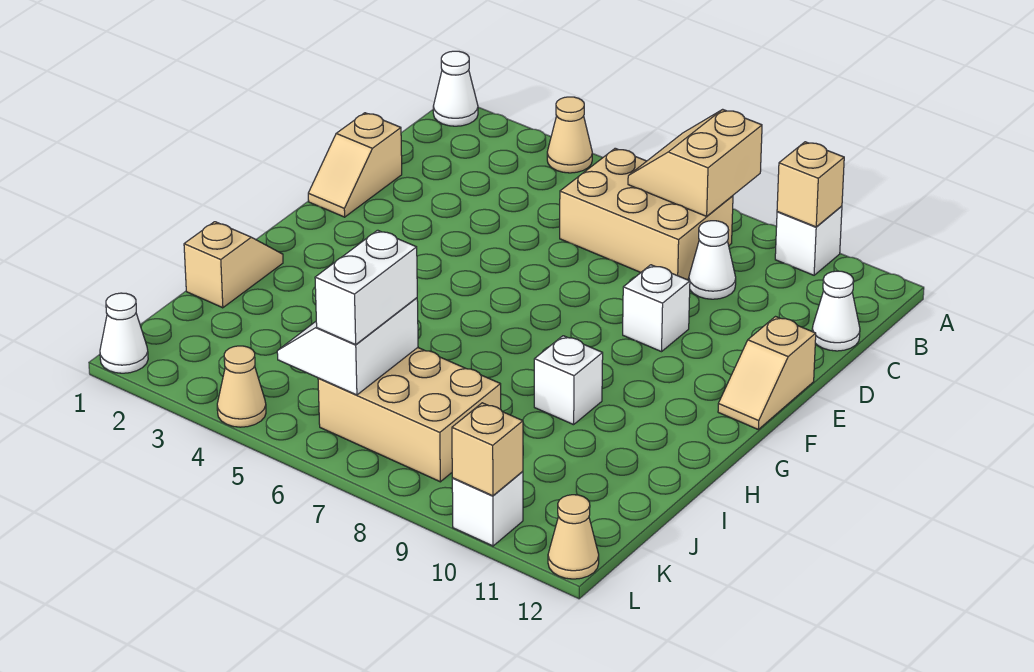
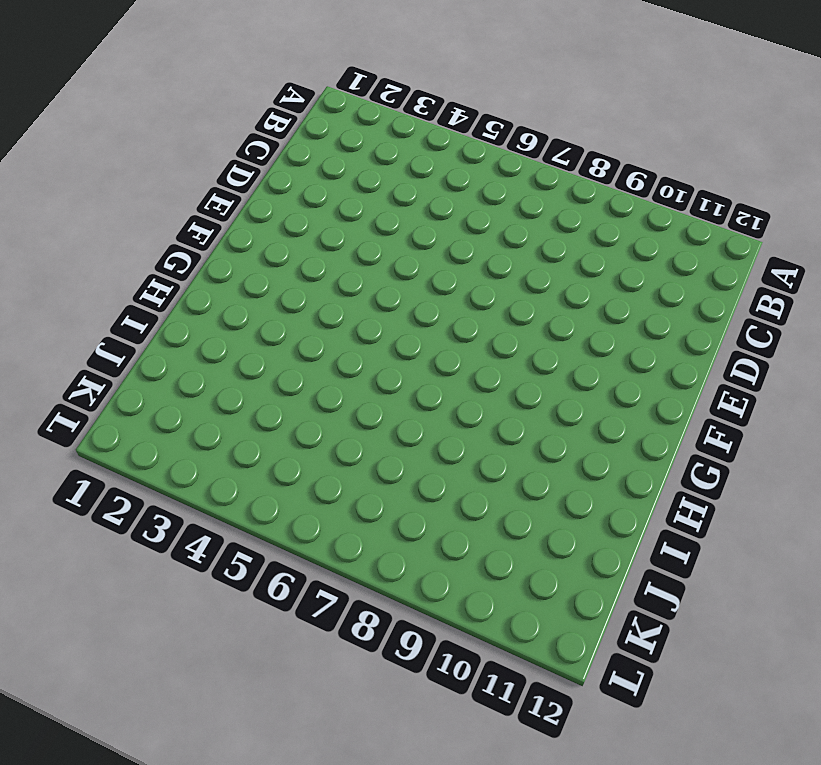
none -> white 1x1 cone [433,51,478,126]
none -> tan 1x1 cone [547,97,592,173]
none -> white 1x1 brick [775,206,842,275]

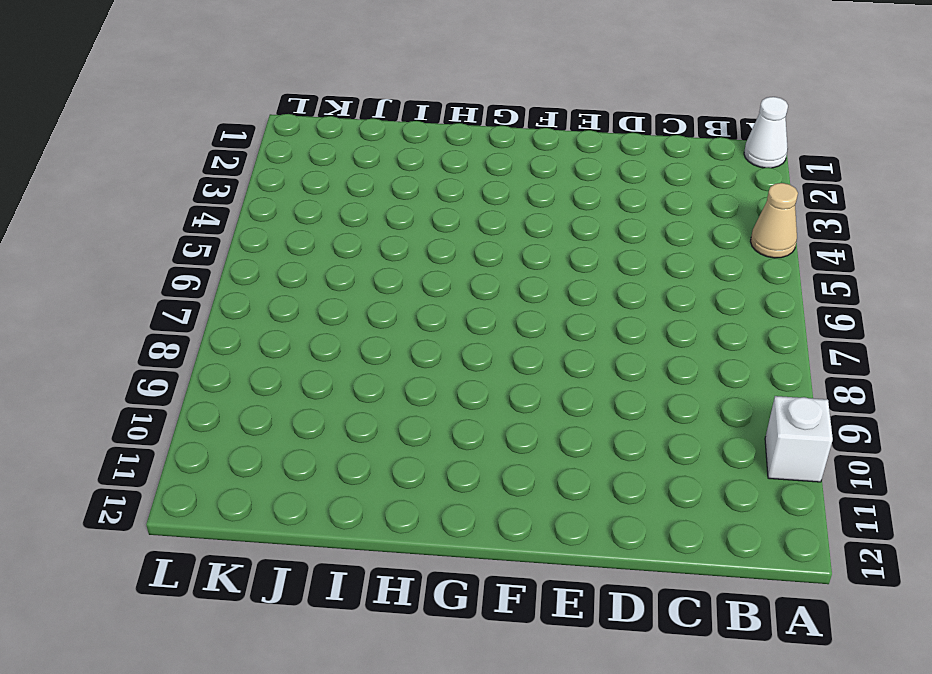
none -> tan 2x3 brick [560,148,733,280]
none -> white 1x1 cone [689,221,736,299]
none -> white 1x1 cone [812,271,860,351]

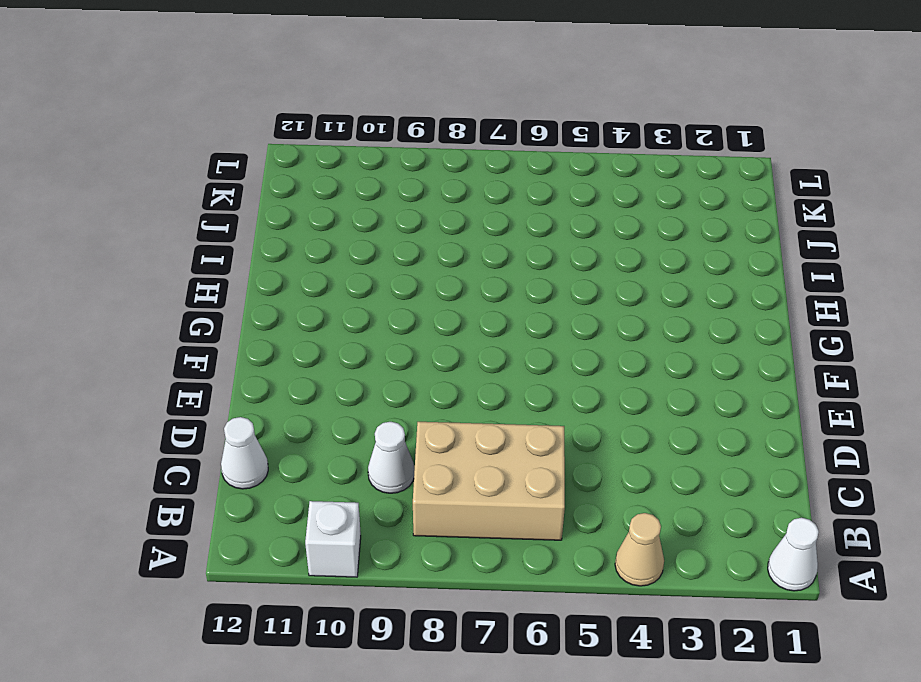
none -> tan 1x2 slope [308,113,402,217]
none -> white 1x1 brick [623,265,690,352]
none -> tan 1x2 slope [718,317,816,429]

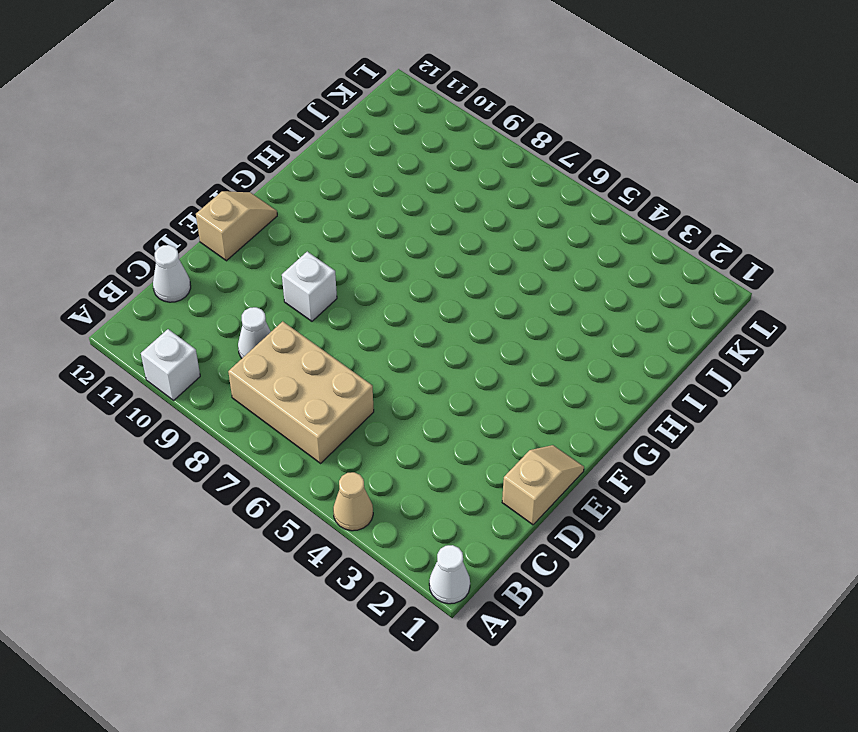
none -> tan 1x2 slope [184,222,283,308]
none -> white 1x1 brick [534,336,603,425]
none -> tan 2x3 brick [318,348,501,482]

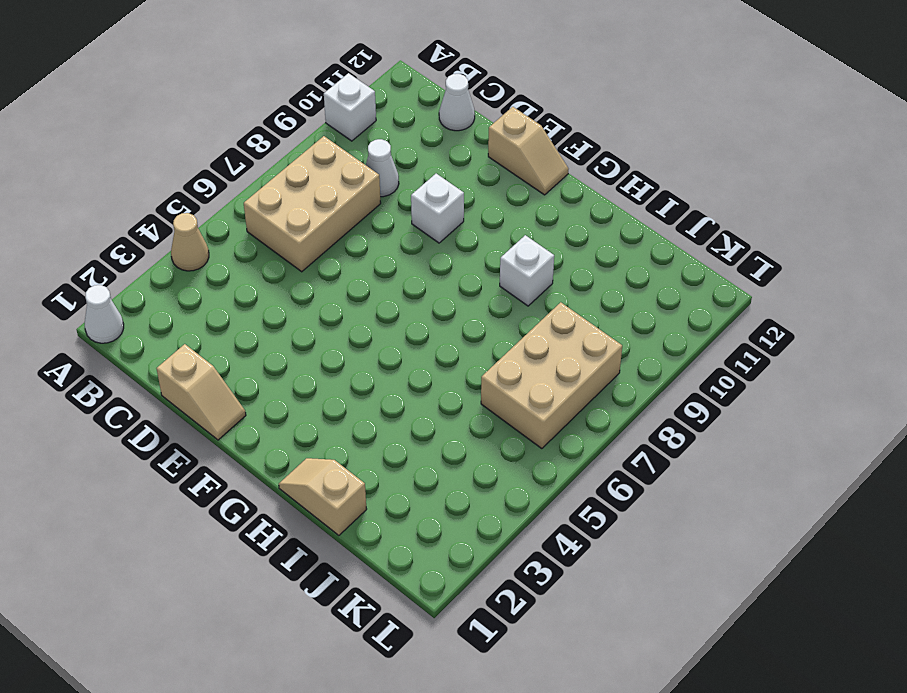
none -> white 1x1 cone [100,293,148,373]
none -> tan 1x1 cone [217,346,266,427]
none -> white 1x1 brick [452,471,523,546]

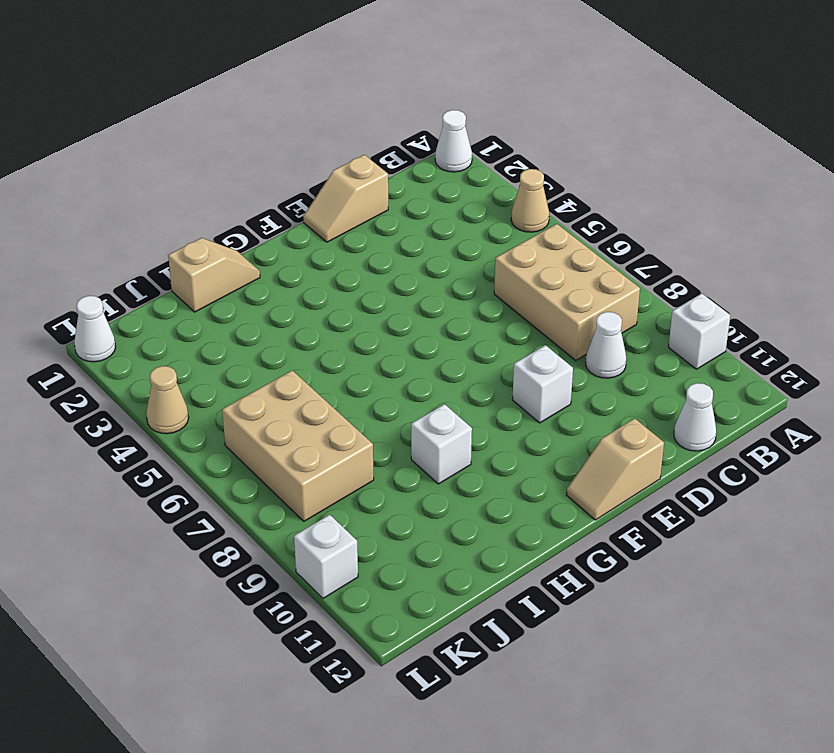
none -> tan 1x1 cone [548,495,599,579]
none -> tan 2x2 slope [628,109,762,216]
none -> tan 1x1 brick [777,142,844,227]

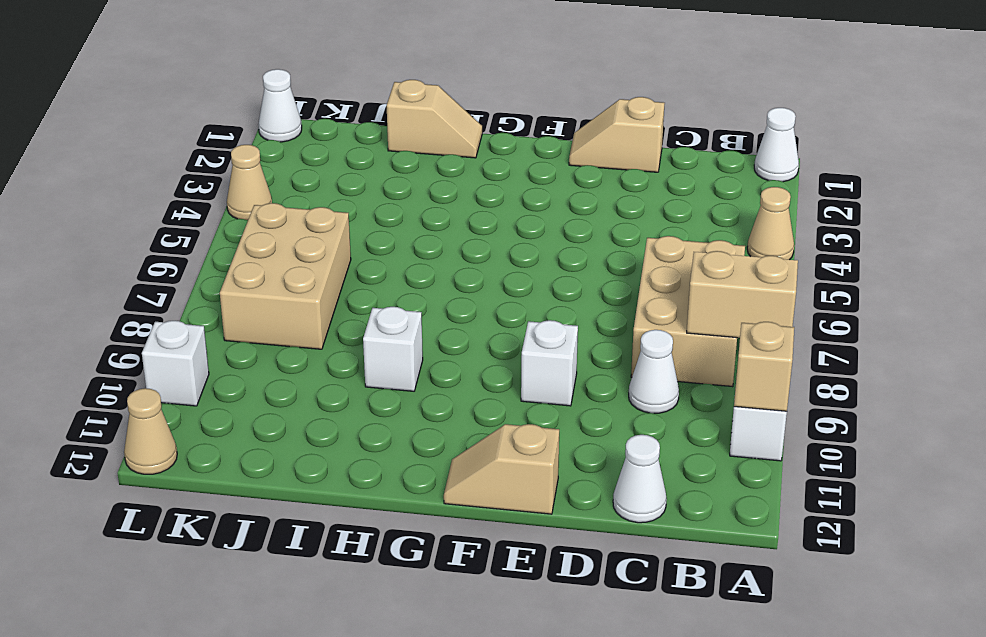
none -> white 2x2 slope [277,298,418,395]
none -> tan 1x1 brick [452,403,523,496]
none -> white 1x2 brick [315,230,417,345]

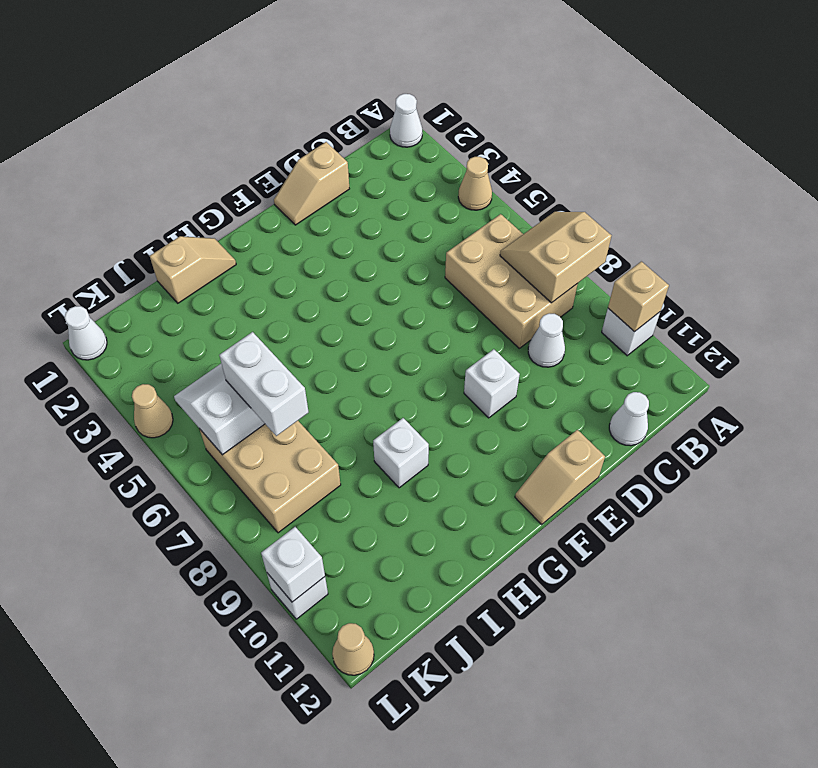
white 1x2 brick [219,332,309,436] -> white 1x2 brick turned to [315,230,417,345]
white 1x1 brick [261,527,325,602] -> tan 1x1 brick [452,403,523,496]

